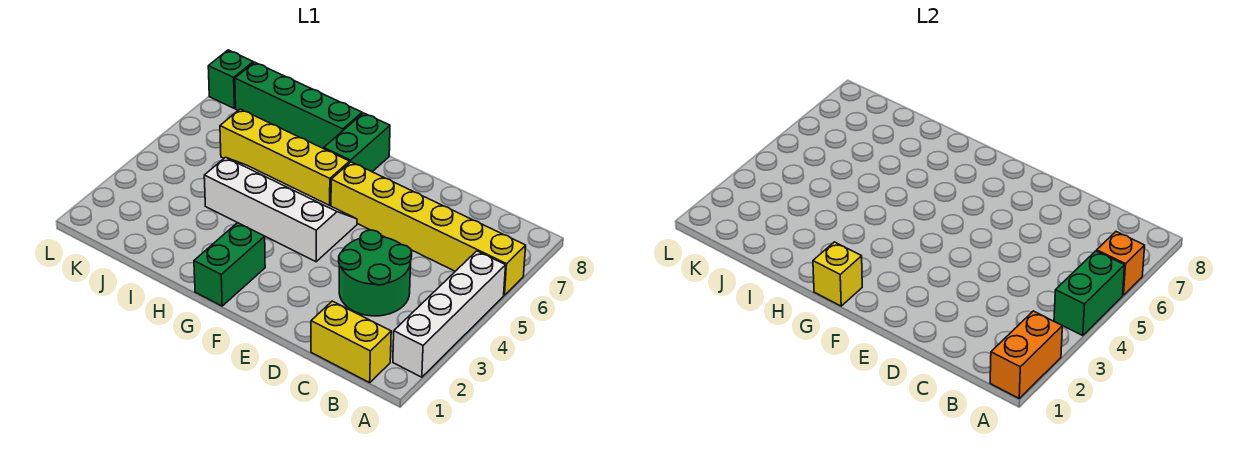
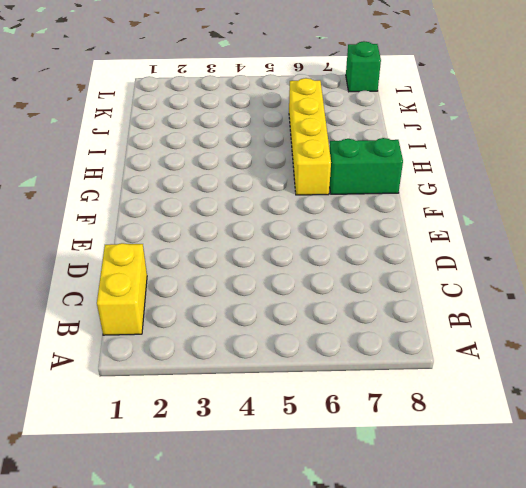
none -> white 1x4 brick [393,251,506,377]
none -> yellow 1x6 brick [331,162,526,295]
none -> green 2x2 round brick [339,230,412,316]

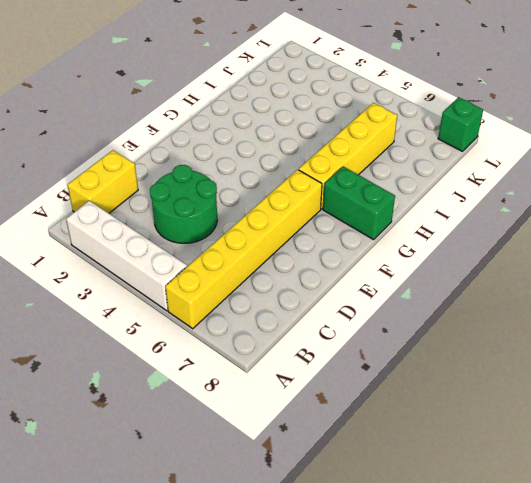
none -> white 2x4 slope [204,157,357,262]
none -> green 1x2 brick [194,223,265,306]
none -> green 1x4 brick [235,62,362,149]

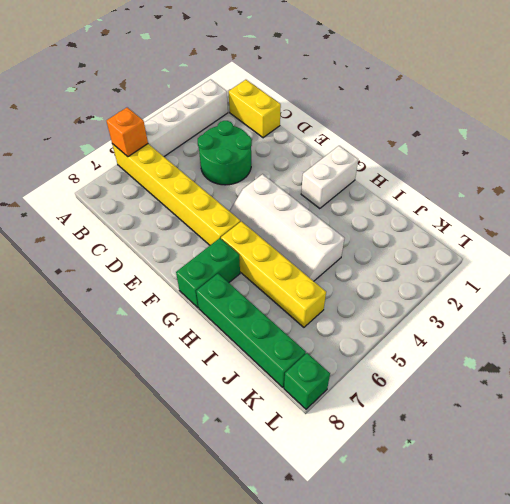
white 1x2 brick [301,146,358,209] -> green 1x2 brick [194,223,265,306]
none -> orange 1x2 brick [990,311,1062,398]
none -> green 1x2 brick [1054,251,1125,336]
none -> yellow 1x1 brick [813,242,862,306]

